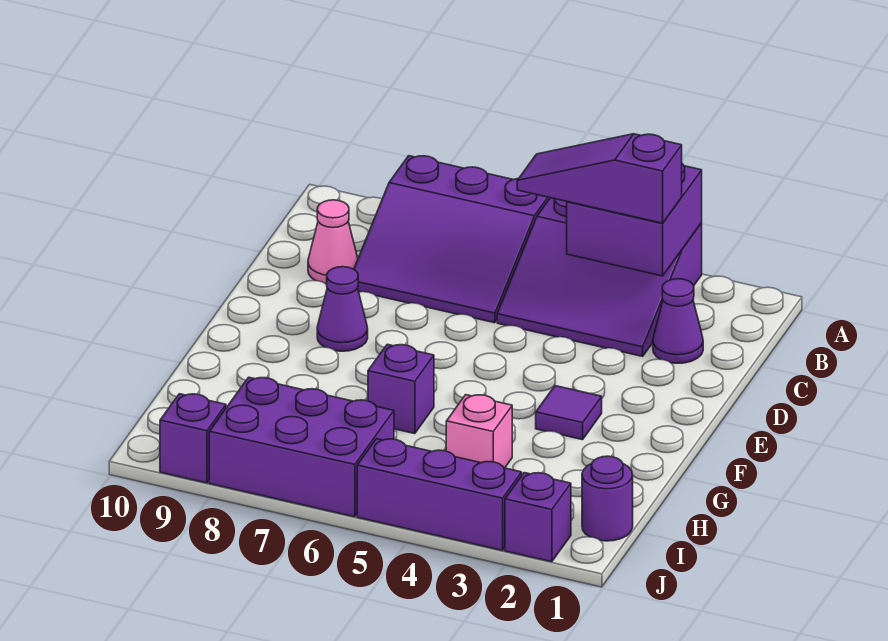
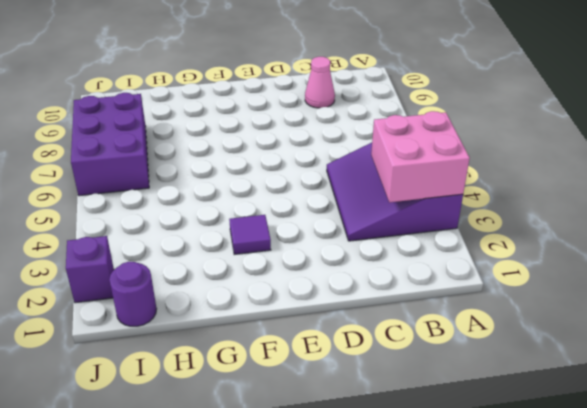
pink 2x2 brick [371,111,470,203] -> purple 2x2 brick [567,164,702,276]
none -> purple 3x3 slope [354,156,550,323]
none -> purple 1x1 cone [653,279,703,363]
none -> purple 1x1 cone [317,267,368,351]

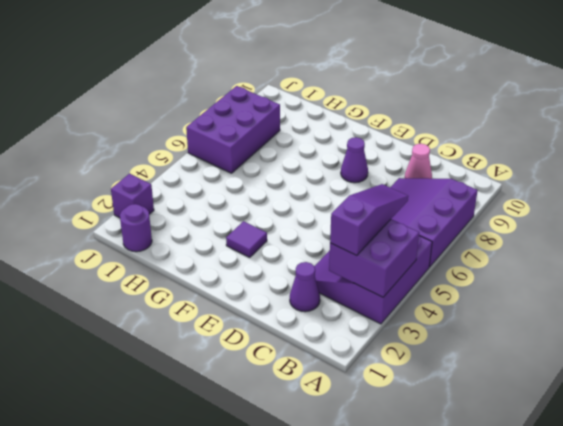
none -> purple 1x1 brick [368,344,434,434]
none -> pink 1x1 brick [446,395,512,468]
none -> purple 1x3 brick [357,439,522,550]

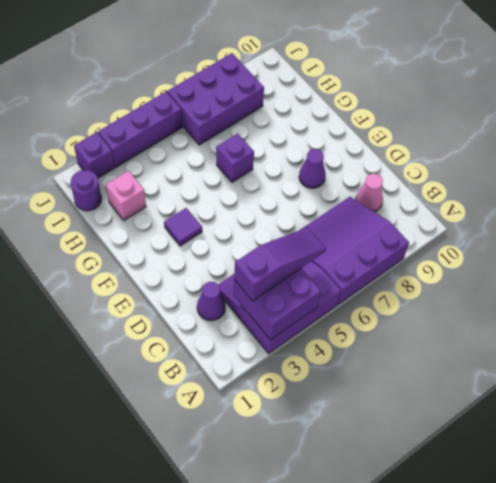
pink 1x1 brick [106,171,146,220] -> pink 1x1 brick moved to [446,395,512,468]
none -> purple 1x1 brick [160,394,226,483]

